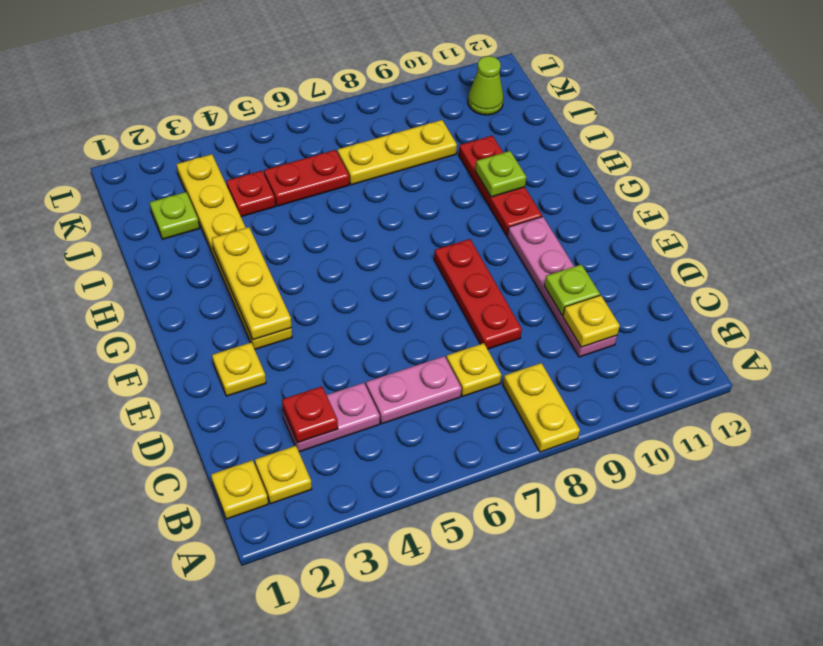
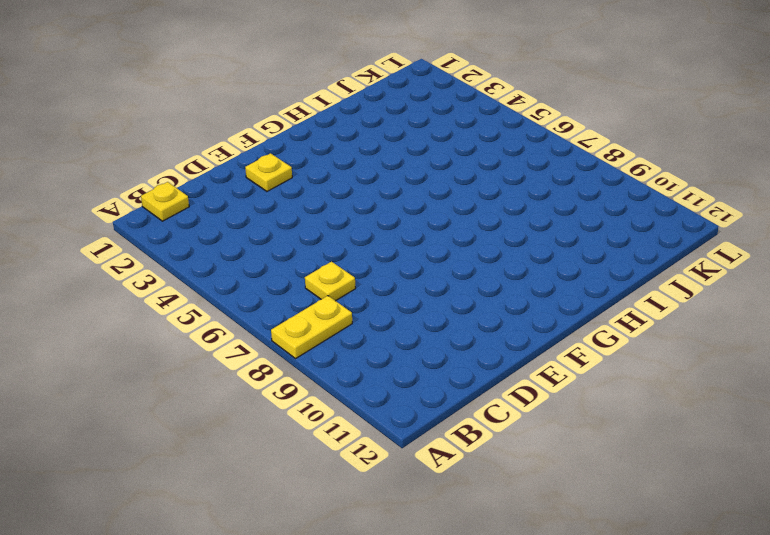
none -> yellow 1x1 plate [255,446,312,504]
none -> pink 1x2 plate [283,383,380,452]
none -> pink 1x2 plate [366,356,461,424]

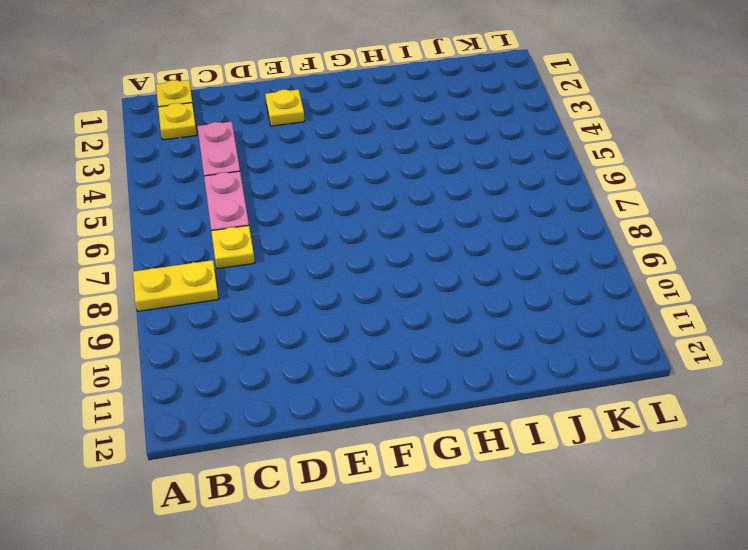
none -> pink 1x4 plate [507,217,617,357]
none -> red 1x3 plate [434,239,522,349]
none -> yellow 1x6 plate [176,154,292,349]

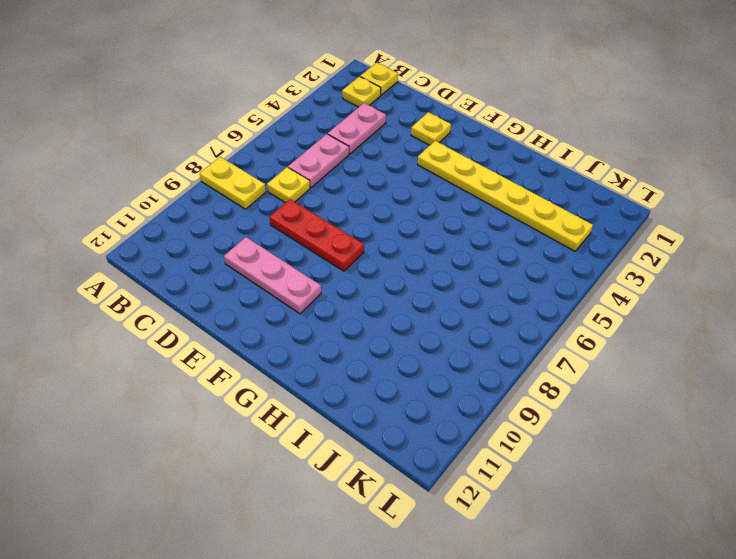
pink 1x3 plate [224,237,321,314] -> pink 1x4 plate [507,217,617,357]
none -> red 1x3 plate [459,136,542,235]
none -> lime 1x1 plate [150,192,199,239]
none -> red 1x1 plate [226,171,275,217]

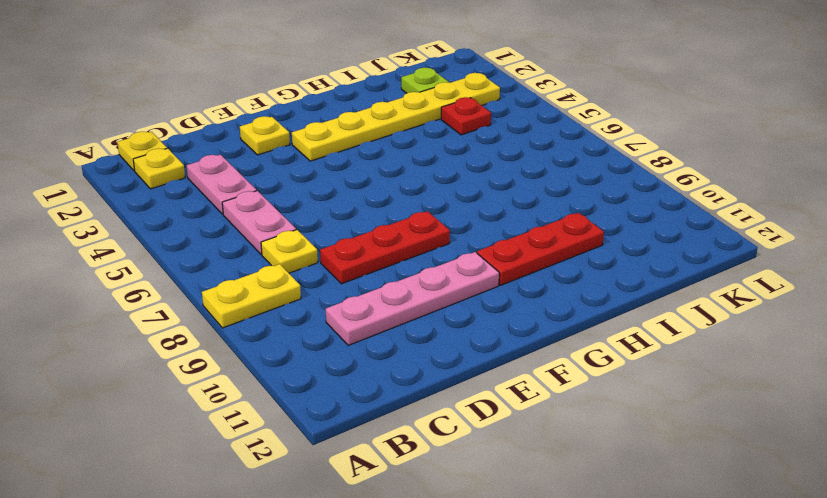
none -> red 1x2 plate [264,150,349,206]
none -> yellow 1x3 plate [337,120,457,185]
none -> lime 1x1 cone [468,56,503,115]

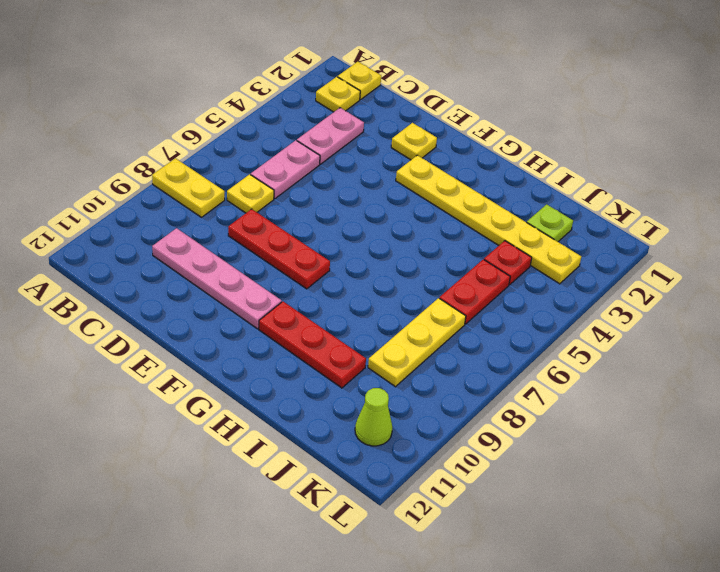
none -> red 1x1 plate [282,386,338,443]
none -> yellow 1x1 plate [563,295,620,347]
none -> lime 1x1 plate [544,264,600,315]

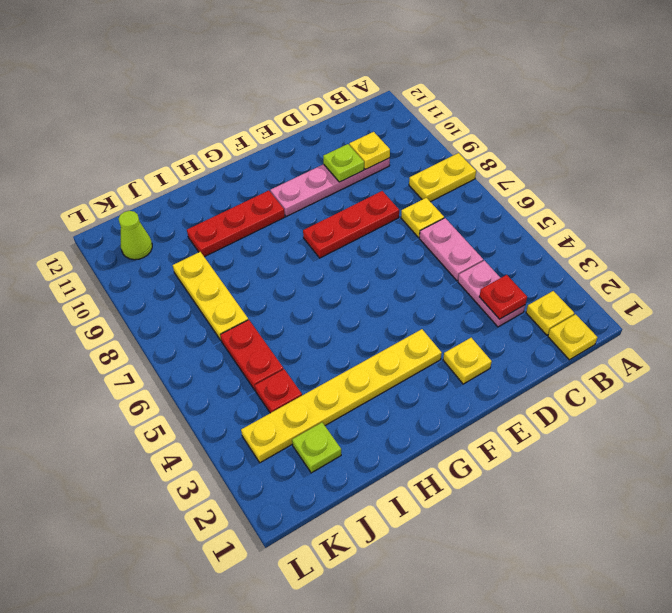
none -> yellow 1x3 plate [212,227,292,340]
none -> lime 1x1 plate [475,151,526,197]

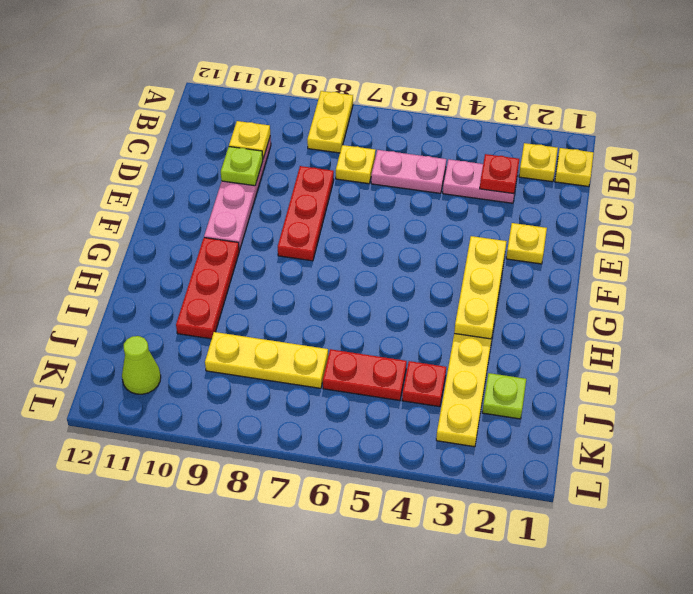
none -> lime 1x1 plate [475,151,526,197]

